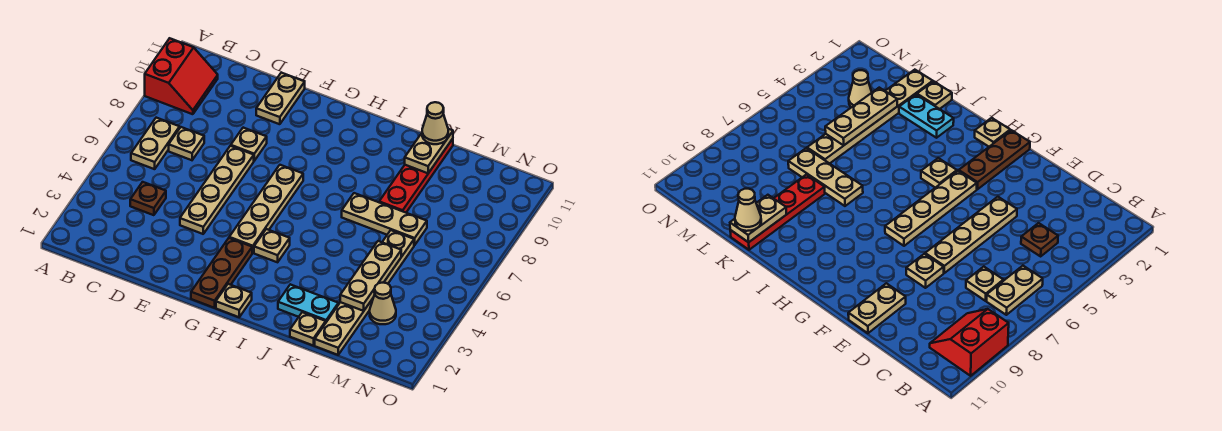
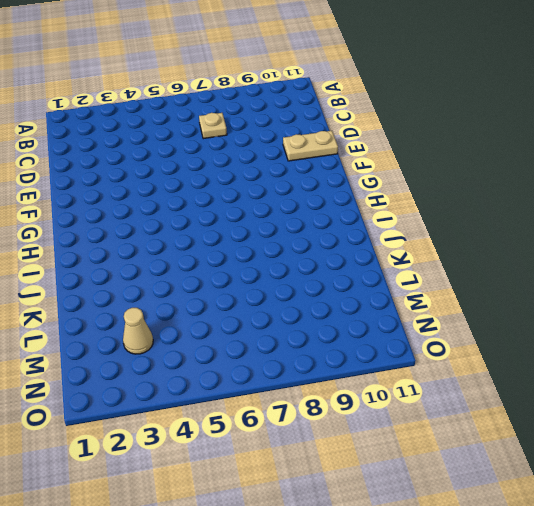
none -> red 2x2 slope [145,38,218,114]
none -> tan 1x2 plate [131,118,180,169]
none -> brown 1x1 plate [130,182,166,215]

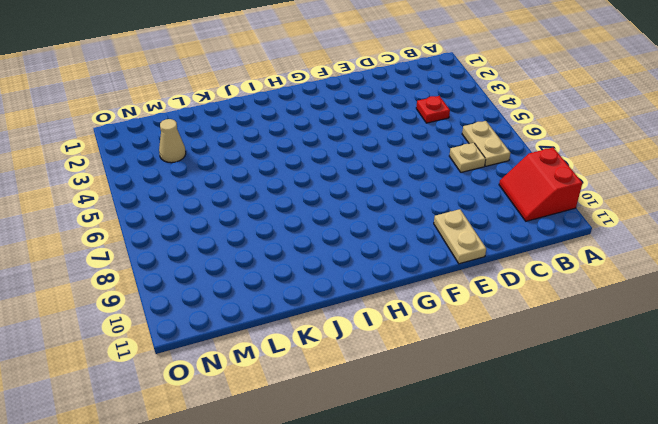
red 1x1 plate [416,96,450,123] -> brown 1x1 plate [130,182,166,215]
none -> tan 1x4 plate [180,146,254,234]
none -> tan 1x1 plate [231,128,267,161]
none -> brown 1x3 plate [191,238,252,308]

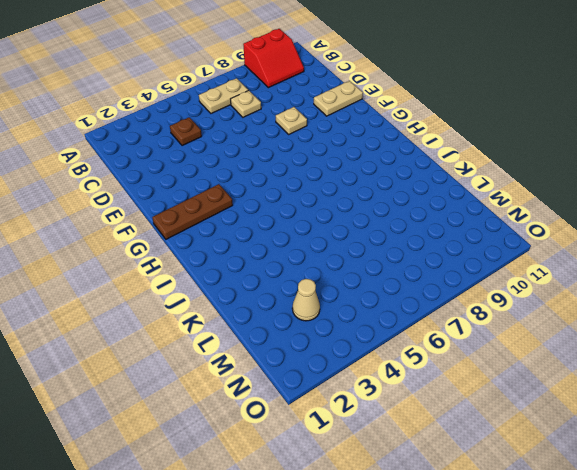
none -> tan 1x4 plate [180,146,254,234]
none -> tan 1x4 plate [229,165,303,253]
none -> tan 1x1 plate [216,284,252,317]

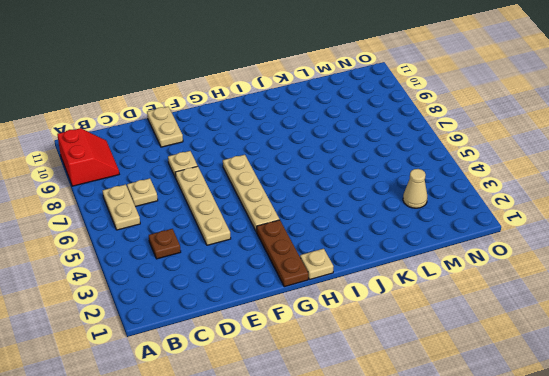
none -> tan 1x1 plate [254,229,290,262]
none -> cyan 1x2 plate [278,284,338,322]
none -> tan 1x3 plate [342,193,427,245]

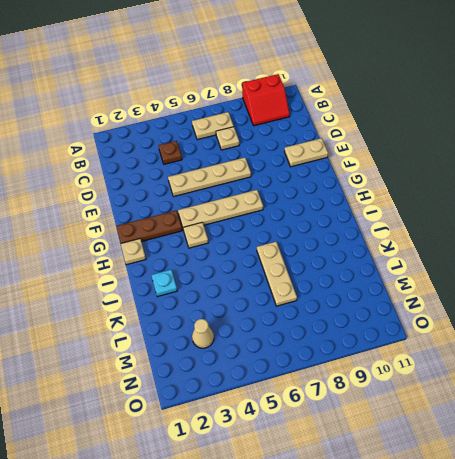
cyan 1x1 plate [151,270,177,297] -> cyan 1x2 plate [278,284,338,322]
none -> tan 1x1 plate [231,128,267,161]
none -> tan 1x1 plate [290,312,326,346]
none -> red 1x4 plate [379,139,453,213]

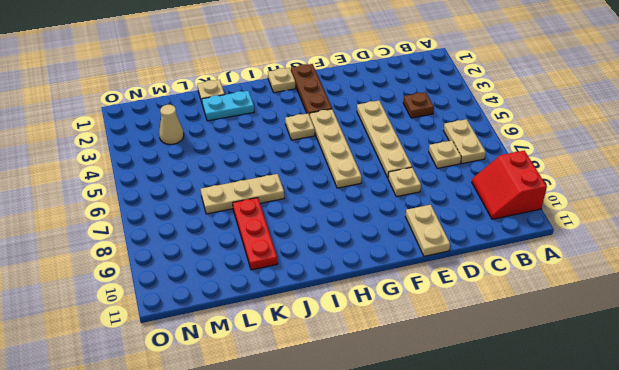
red 1x3 plate [233,198,278,270] -> red 1x4 plate [379,139,453,213]
none -> tan 1x6 plate [315,230,414,355]
none -> tan 1x2 plate [405,129,453,173]
none -> tan 1x3 plate [340,241,401,311]

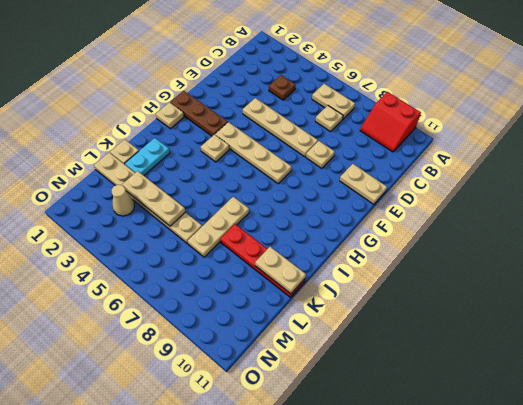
none -> tan 1x1 cone [422,102,448,144]

